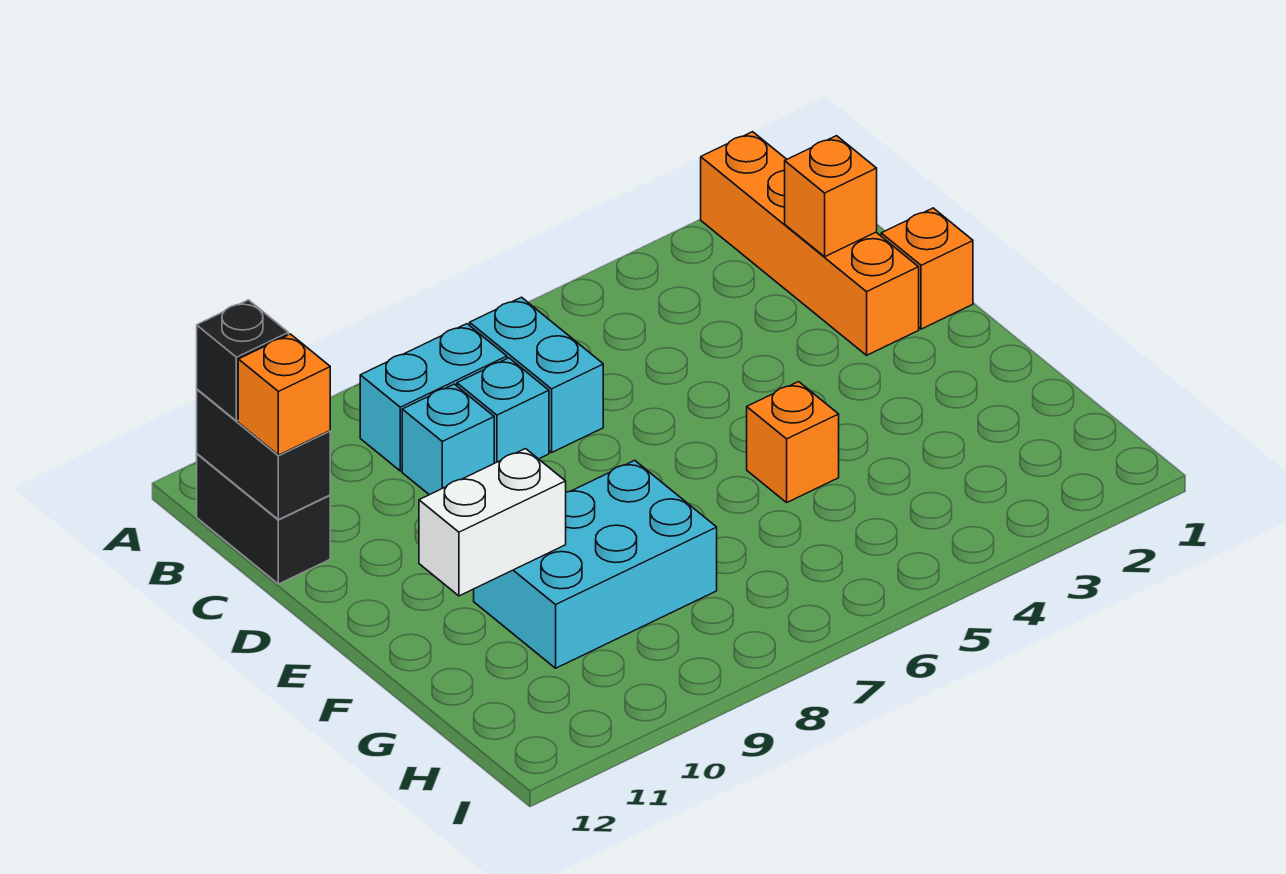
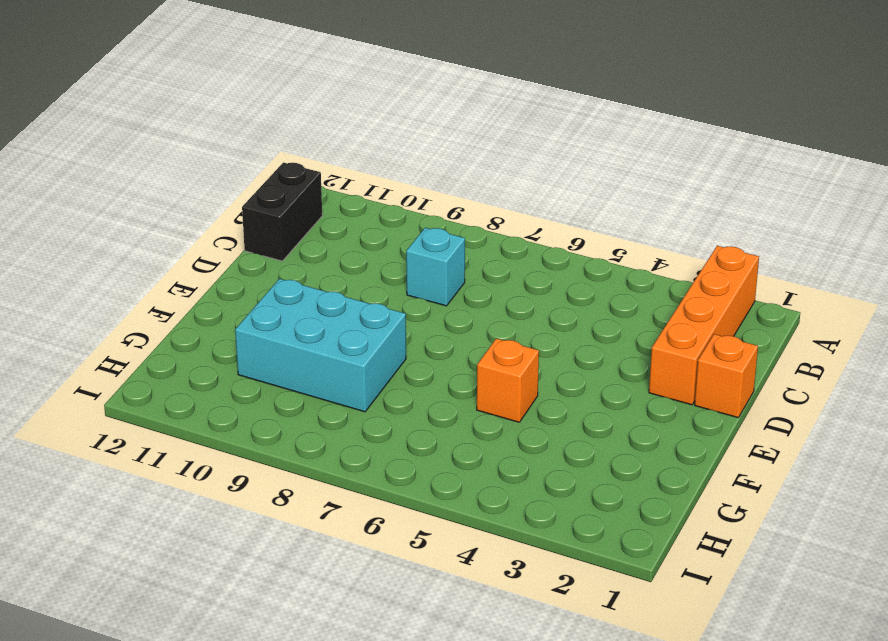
none -> cyan 1x2 brick [470,297,603,453]
none -> cyan 1x2 brick [360,324,507,471]
none -> cyan 1x1 brick [402,384,494,495]

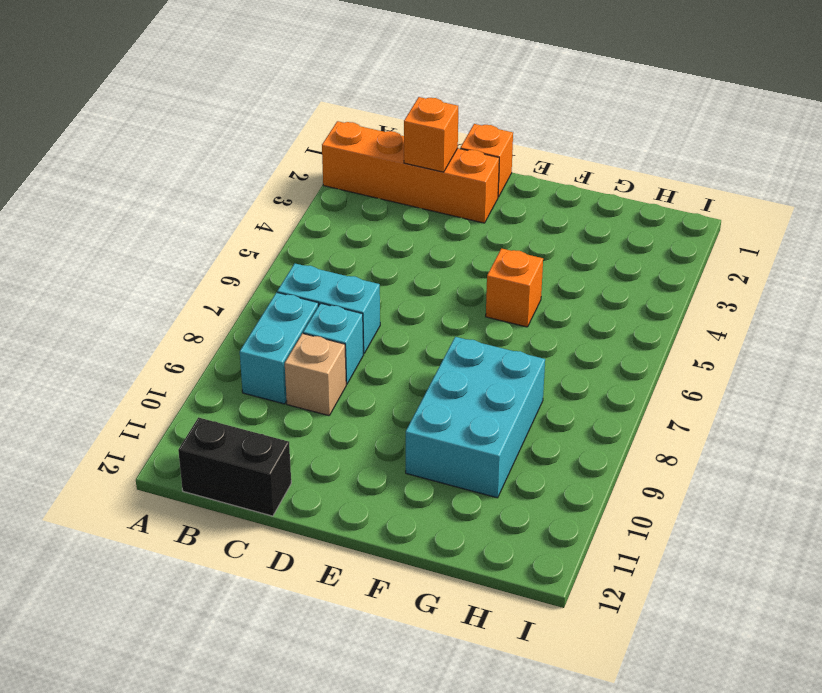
tan 1x1 brick [285,334,346,416] -> cyan 1x1 brick [402,384,494,495]
none -> black 1x2 brick [197,389,330,520]
none -> white 1x2 brick [419,449,566,596]
none -> black 1x1 brick [197,300,288,421]

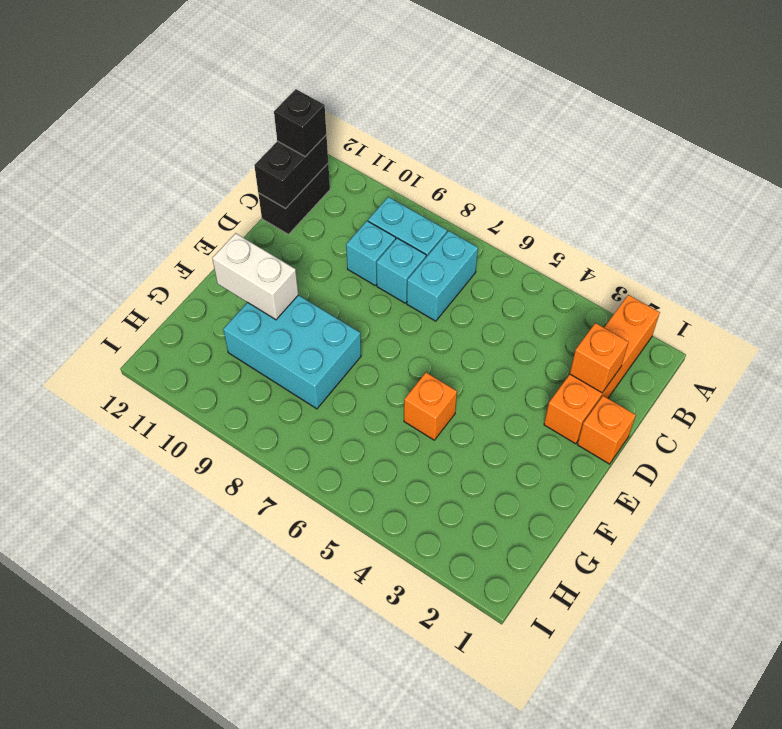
none -> orange 1x1 brick [238,334,330,455]

